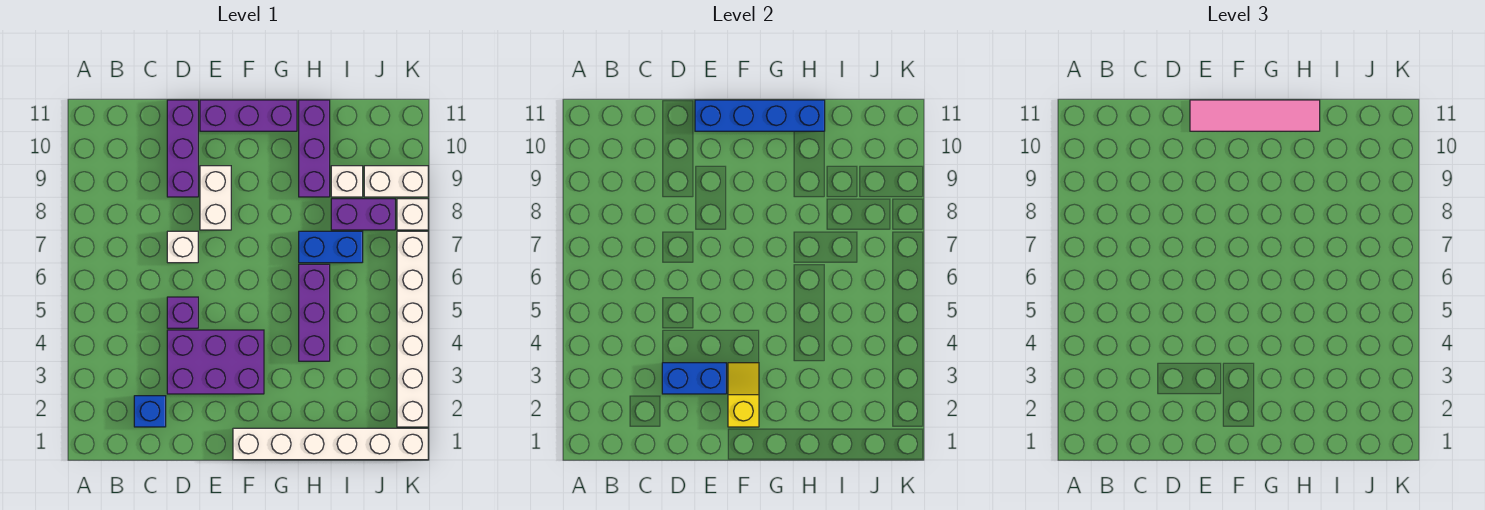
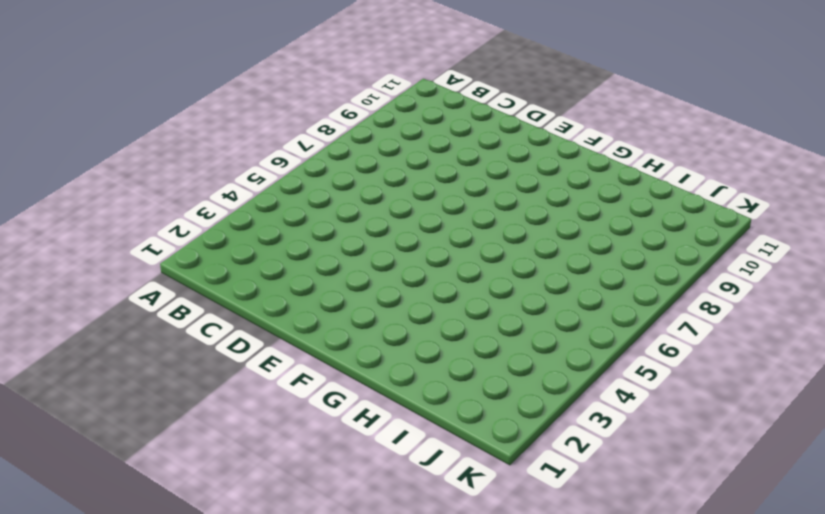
none -> blue 1x1 brick [134,396,166,427]
none -> purple 2x3 brick [167,330,264,394]
none -> purple 1x1 brick [167,297,198,328]

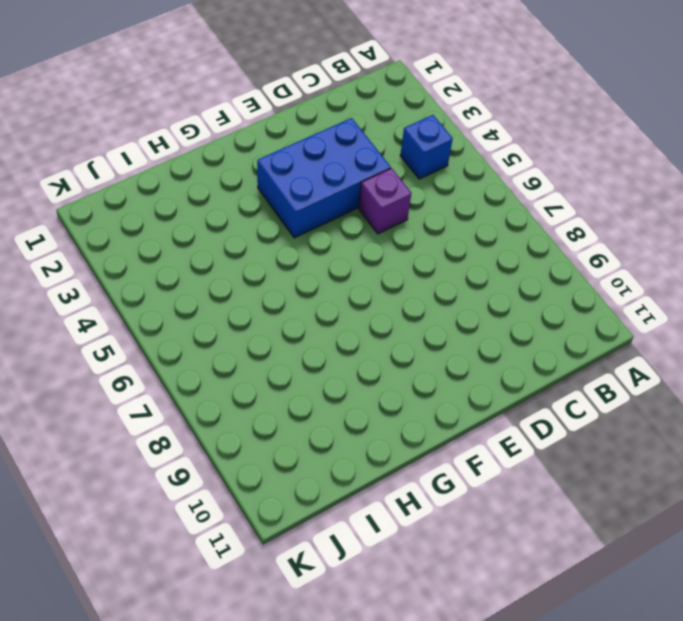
blue 1x1 brick [400,115,453,179] -> blue 1x1 brick moved to [134,396,166,427]
blue 2x3 brick [257,118,391,238] -> purple 2x3 brick [167,330,264,394]
none -> white 1x1 brick [167,231,198,263]
none -> purple 1x3 brick [167,100,198,197]
none -> white 1x2 brick [200,166,231,230]

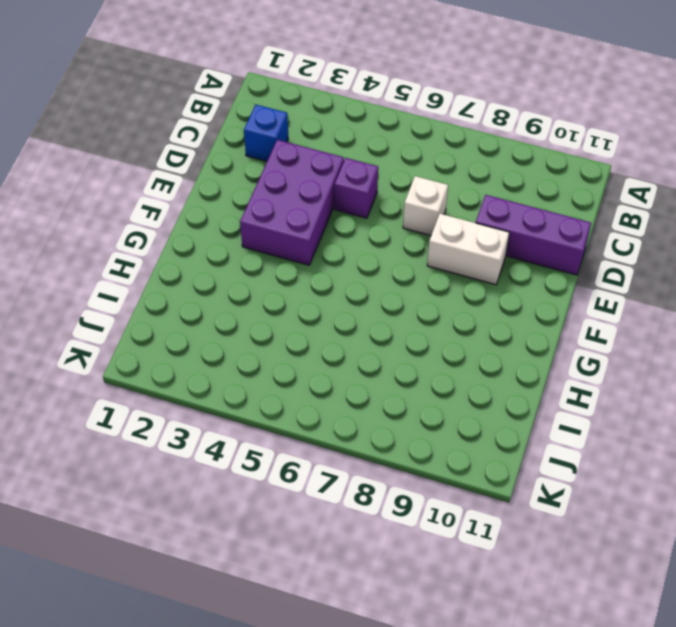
none -> purple 1x3 brick [200,100,297,131]
none -> white 1x6 brick [233,428,428,460]
none -> purple 1x3 brick [299,264,330,361]

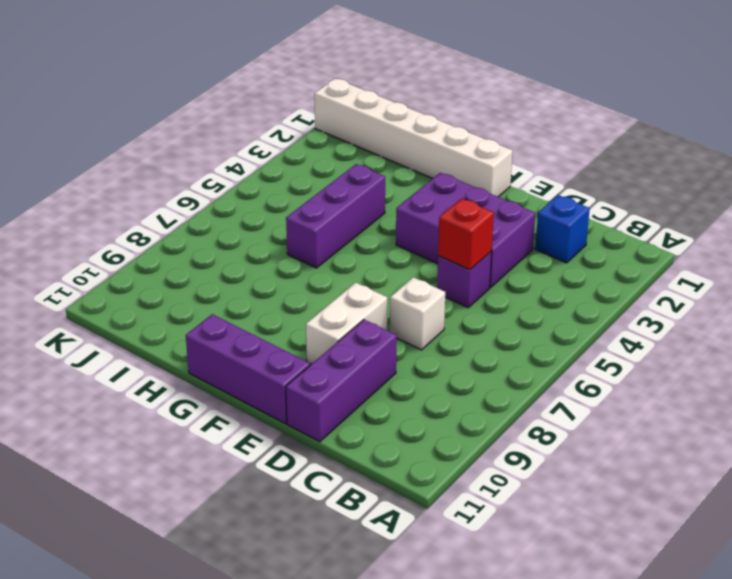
red 1x1 brick [438,199,494,270] -> none
none -> blue 1x2 brick [299,231,363,263]
none -> purple 1x3 brick [299,100,330,197]
none -> purple 1x2 brick [331,199,395,230]

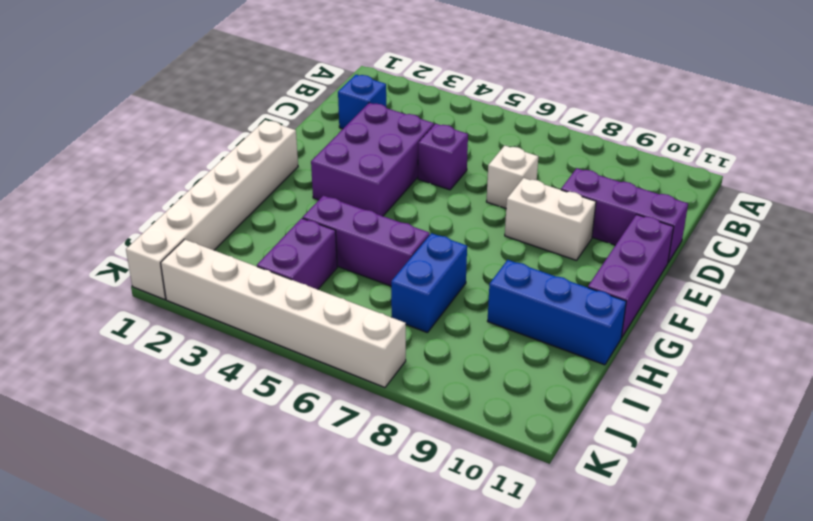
blue 1x3 brick [488,260,626,365] -> purple 1x3 brick [299,100,330,197]
purple 1x2 brick [257,218,337,289] -> purple 1x2 brick moved to [331,199,395,230]
none -> white 1x1 brick [331,166,363,197]
none -> white 1x2 brick [364,166,428,197]
none -> white 1x1 brick [397,199,428,230]

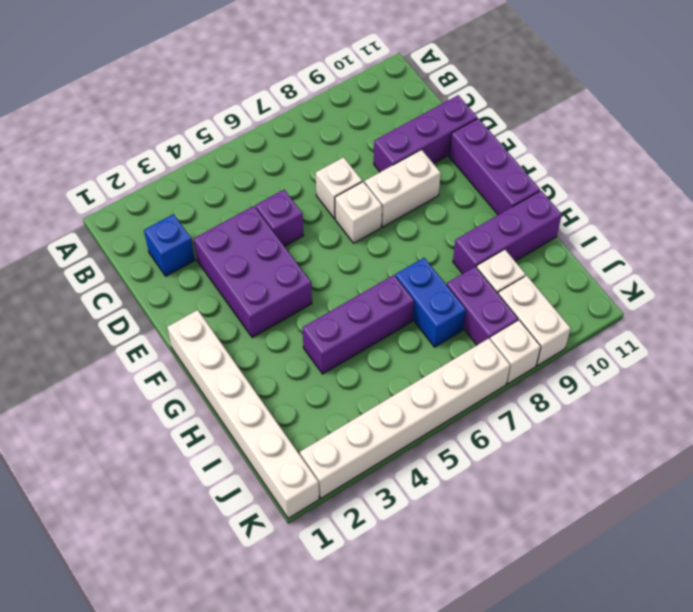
white 1x1 brick [335,182,382,243] -> none
none -> blue 1x2 brick [662,363,726,394]
none -> blue 1x4 brick [695,100,825,131]
none -> yellow 1x2 slope [728,363,759,427]

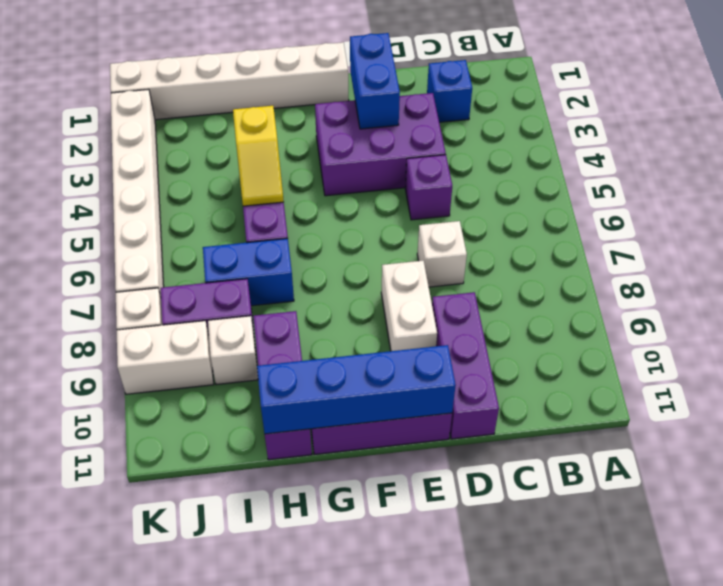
blue 1x2 brick [350,33,400,129] -> blue 1x2 brick turned to [662,363,726,394]
yellow 1x2 slope [233,106,284,206] -> yellow 1x2 slope moved to [728,363,759,427]
none -> pink 1x4 tile [1190,100,1320,131]

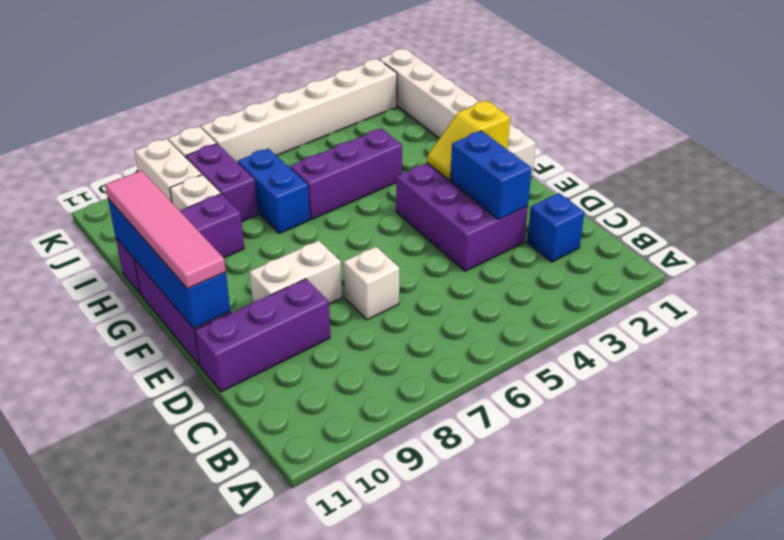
none -> purple 1x1 brick [167,297,198,328]

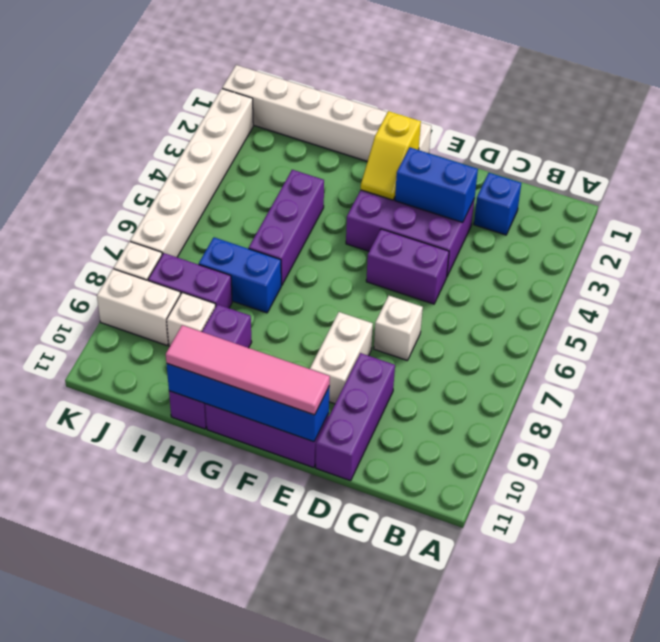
purple 1x2 brick [366,229,449,304] -> purple 1x1 brick [167,297,198,328]

